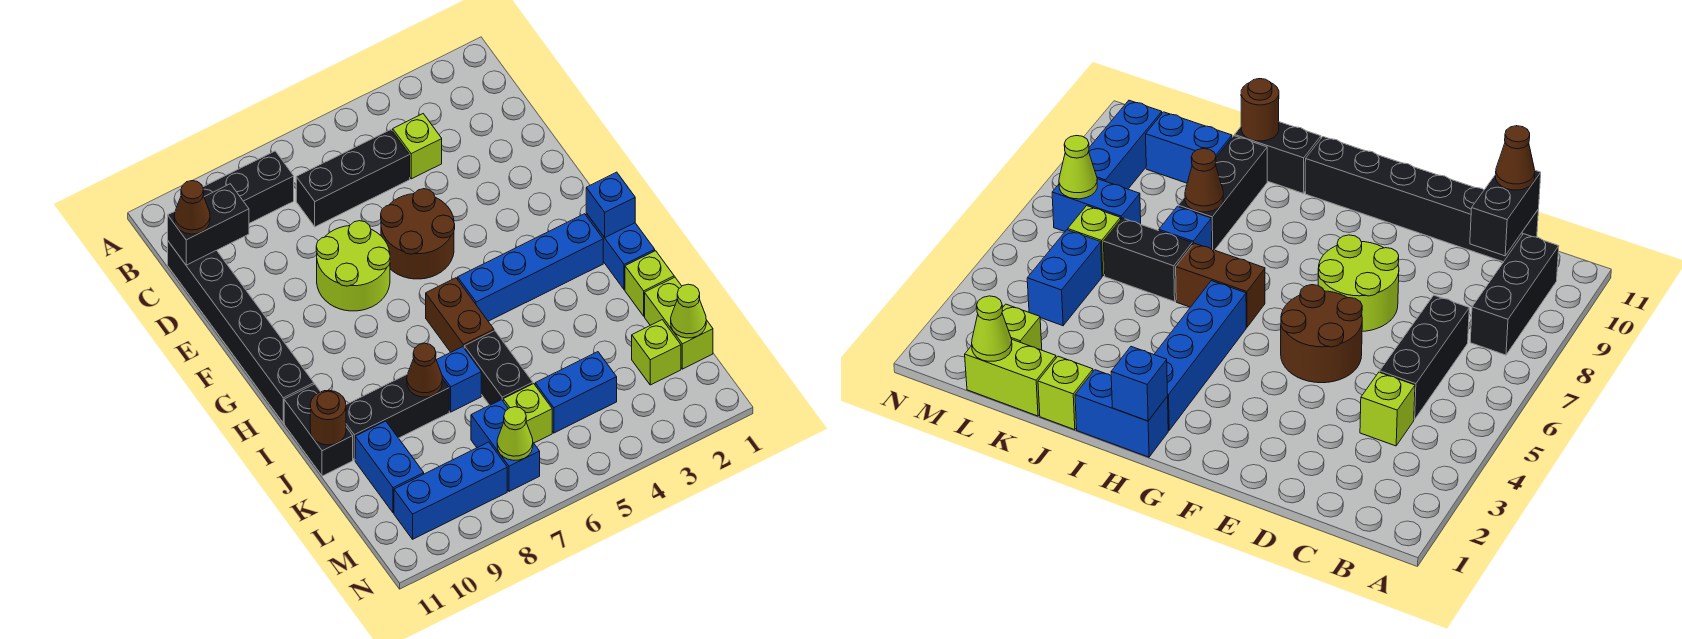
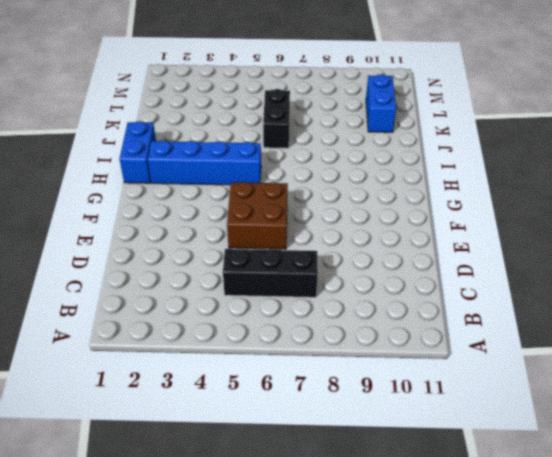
brown 2x2 brick [227,182,288,249] -> brown 2x2 round brick [381,189,455,279]
none -> black 1x3 brick [203,151,294,223]
none -> lime 1x1 brick [393,114,442,179]
none -> black 1x6 brick [168,241,314,423]

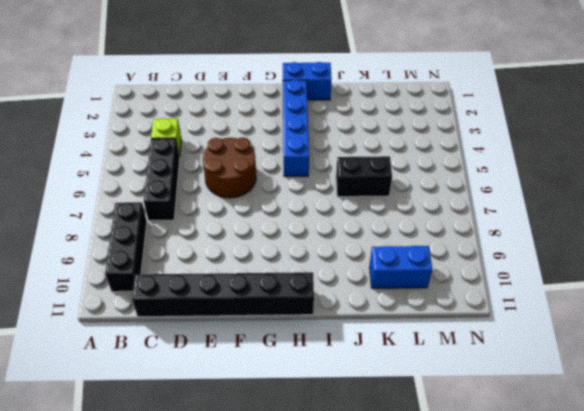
none -> lime 2x2 round brick [316,221,390,311]
none -> brown 1x2 brick [426,278,494,352]
none -> black 1x2 brick [284,384,353,476]

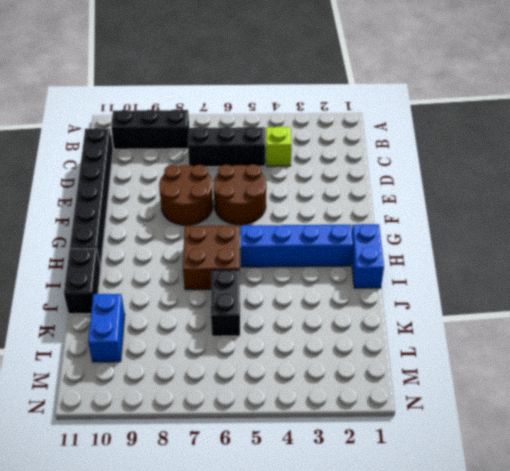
brown 2x2 round brick [159,165,213,225] -> lime 2x2 round brick [316,221,390,311]
brown 2x2 brick [183,226,240,290] -> brown 1x2 brick [426,278,494,352]
none -> lime 1x1 brick [625,251,674,316]
none -> blue 1x1 brick [437,347,481,412]
none -> black 1x3 brick [346,374,449,460]

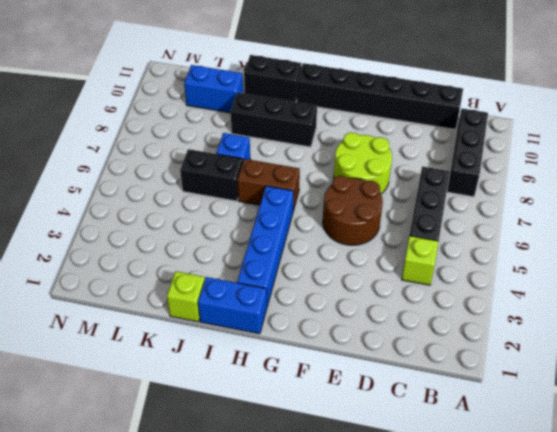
black 1x3 brick [231,93,317,147] -> black 1x3 brick turned to [346,374,449,460]
none -> lime 1x2 brick [645,277,713,369]
none -> lime 1x1 brick [632,320,681,385]
none -> blue 1x2 brick [535,352,617,433]

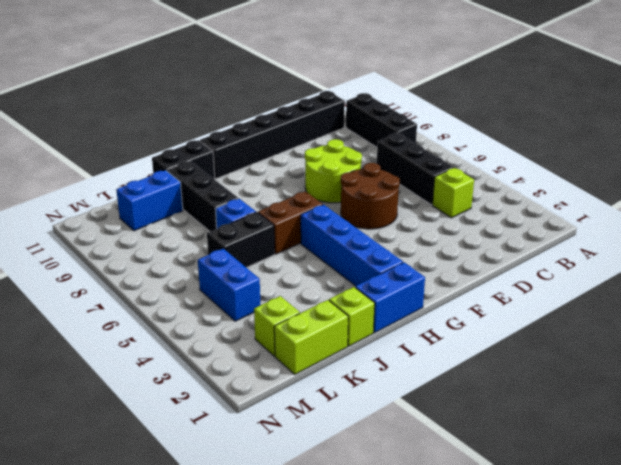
none -> lime 1x1 brick [503,384,552,443]
none -> blue 1x2 brick [471,400,540,491]
none -> blue 1x3 brick [394,442,507,539]

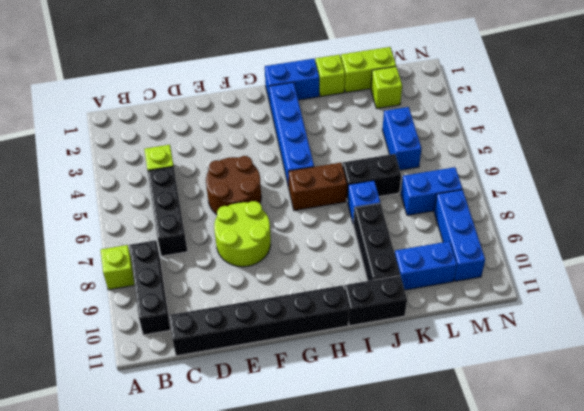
lime 1x1 brick [101,245,134,290] -> lime 1x1 brick moved to [503,384,552,443]
none -> black 1x2 brick [168,184,249,265]
none -> blue 1x1 brick [586,172,635,237]
none -> brown 1x1 cone [407,343,442,397]

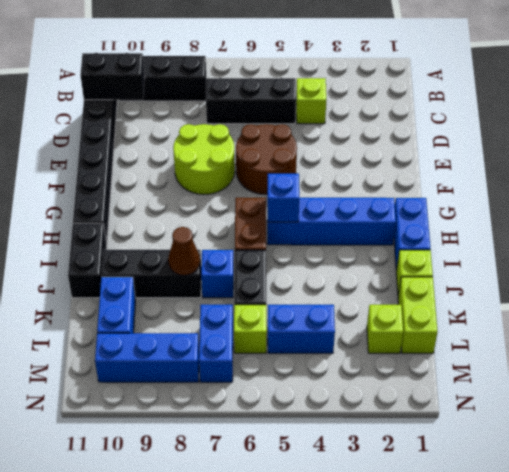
blue 1x1 brick [267,174,299,222] -> blue 1x1 brick moved to [586,172,635,237]
none -> brown 1x1 round brick [310,390,346,445]
none -> lime 1x1 cone [671,284,706,338]
none -> lime 1x1 cone [497,407,533,460]

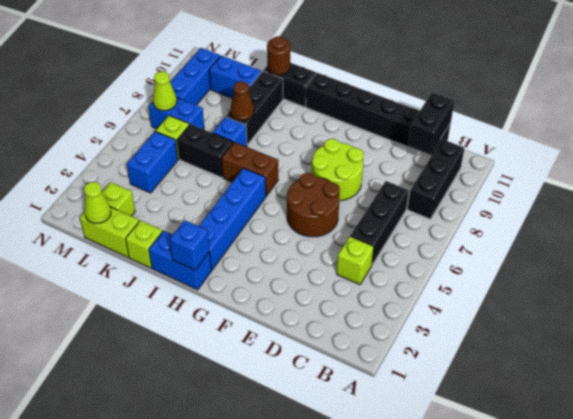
none -> brown 1x1 cone [174,181,210,234]

